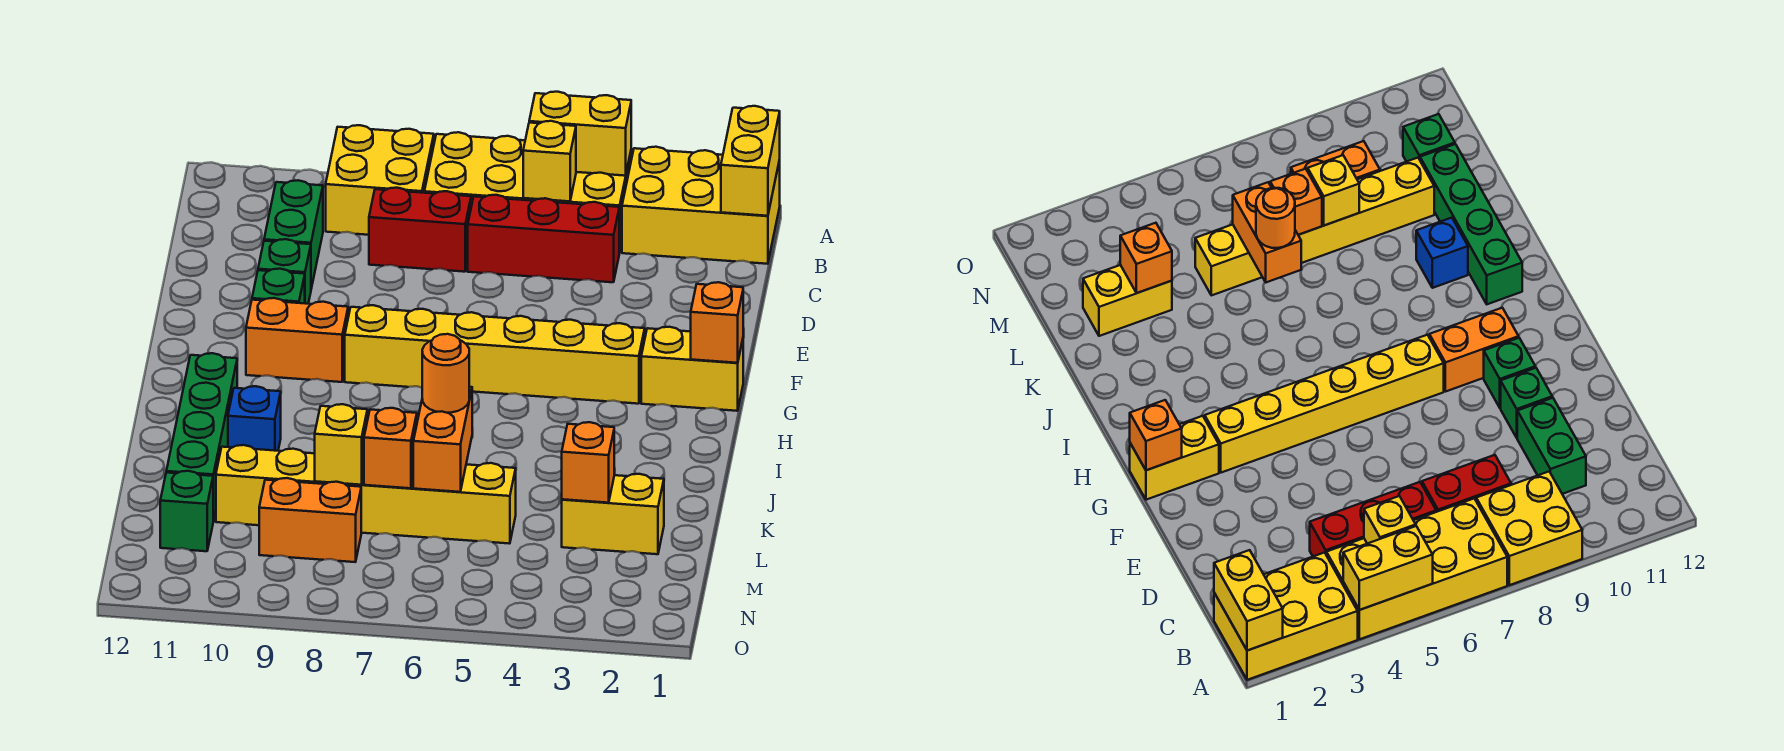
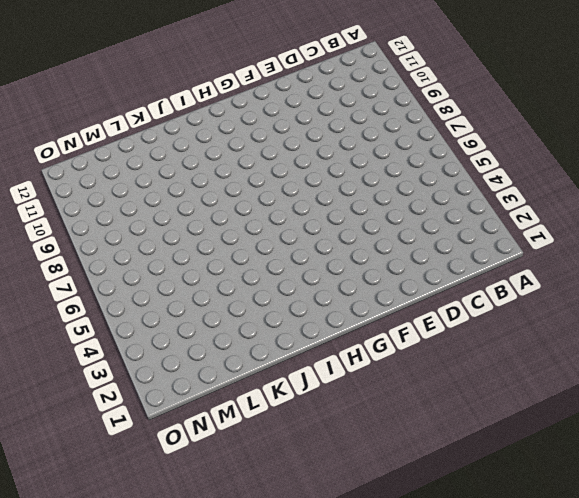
none -> yellow 2x3 brick [622,147,780,264]
none -> yellow 2x4 brick [424,132,631,253]
none -> yellow 2x2 brick [326,125,434,235]

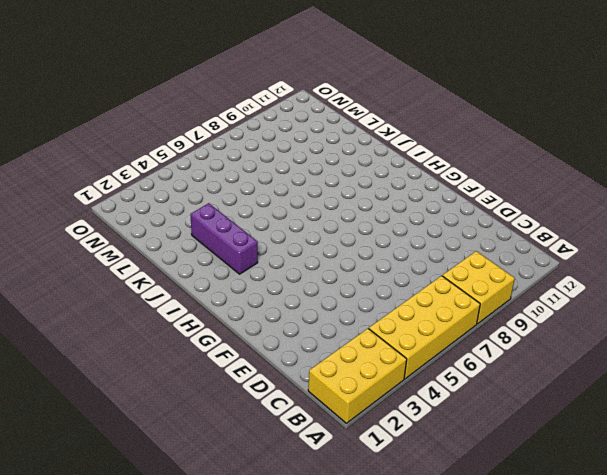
purple 1x3 brick [191,203,258,274] -> none
none -> red 1x3 brick [468,195,619,282]
none -> red 1x2 brick [369,188,471,272]
none -> green 1x2 brick [264,180,323,289]

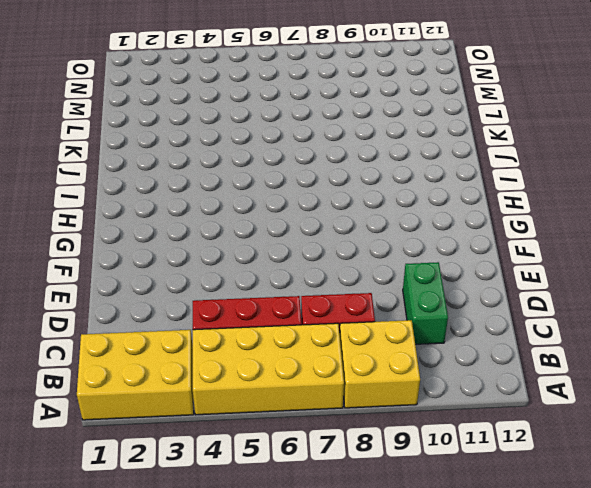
none -> green 1x1 brick [258,239,311,304]
none -> green 1x1 brick [252,269,305,303]
none -> yellow 1x2 brick [641,327,743,411]

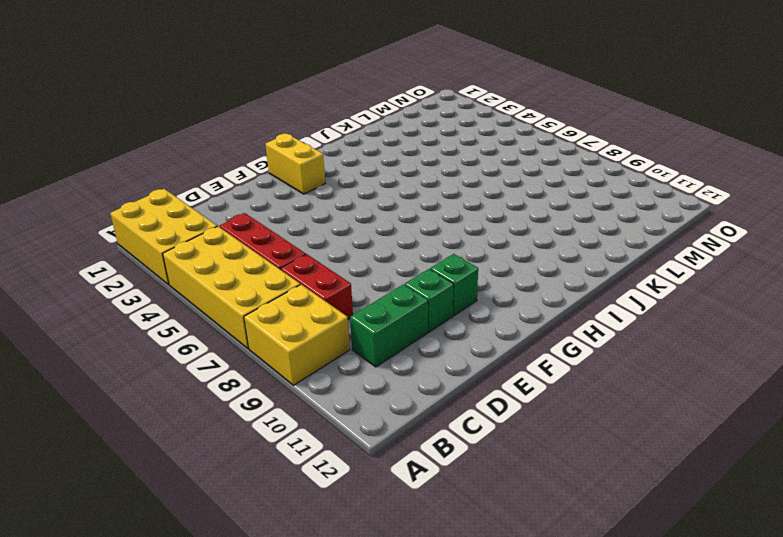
none -> yellow 1x6 brick [345,305,645,404]
none -> orange 1x2 brick [246,298,348,382]
none -> green 1x4 brick [166,353,237,522]

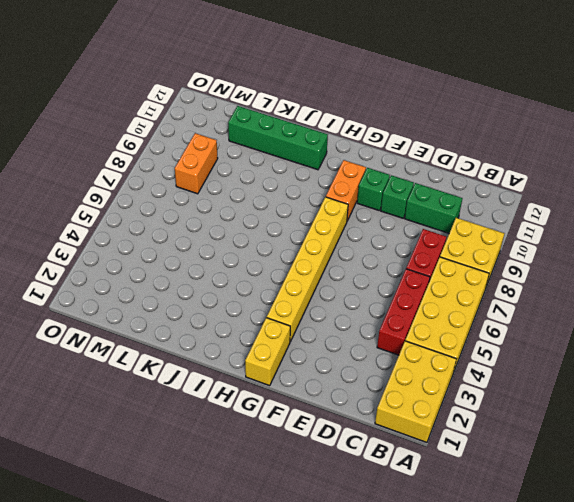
none -> blue 1x1 brick [228,386,281,451]
none -> yellow 1x2 brick [562,474,664,554]
none -> yellow 1x6 brick [216,445,516,544]

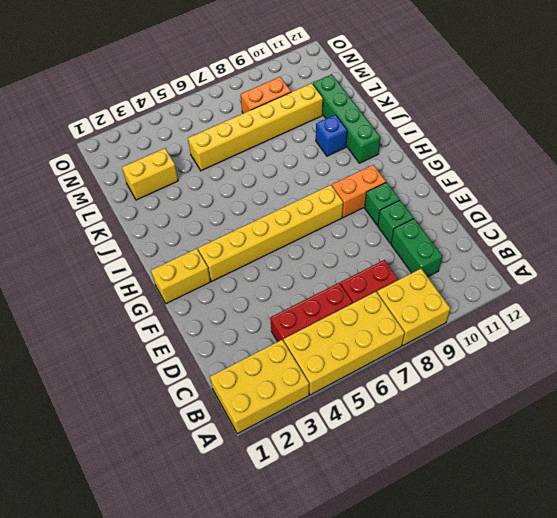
none -> green 1x1 brick [160,471,213,551]
none -> yellow 1x2 brick [721,106,780,216]
none -> yellow 1x2 brick [529,92,631,176]

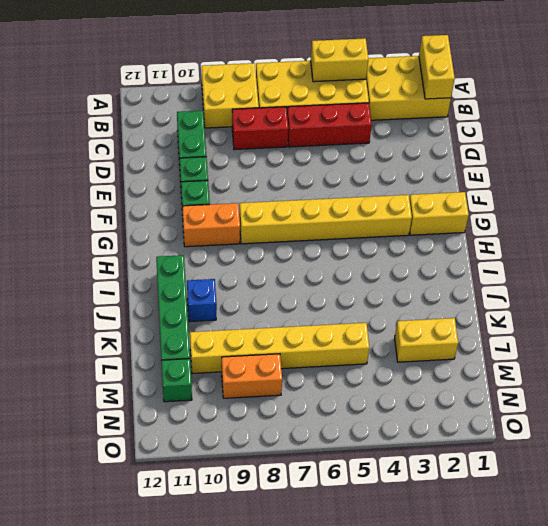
none -> yellow 1x1 brick [523,121,576,201]
none -> orange 1x1 brick [691,282,743,363]
none -> orange 1x2 brick [413,387,472,492]

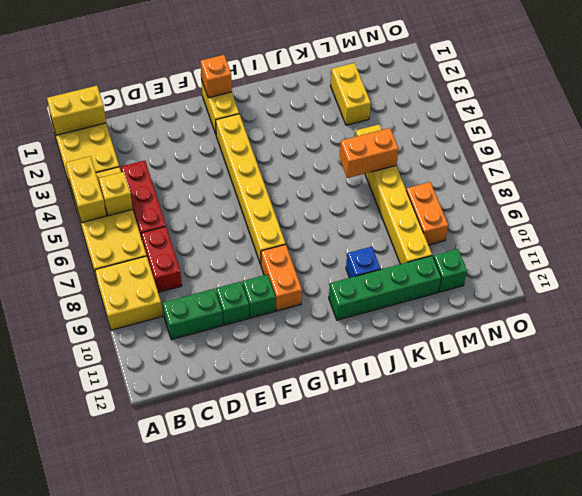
none -> orange 1x1 brick [562,422,614,503]
none -> orange 1x1 brick [364,408,417,488]
none -> yellow 1x1 brick [315,404,367,485]

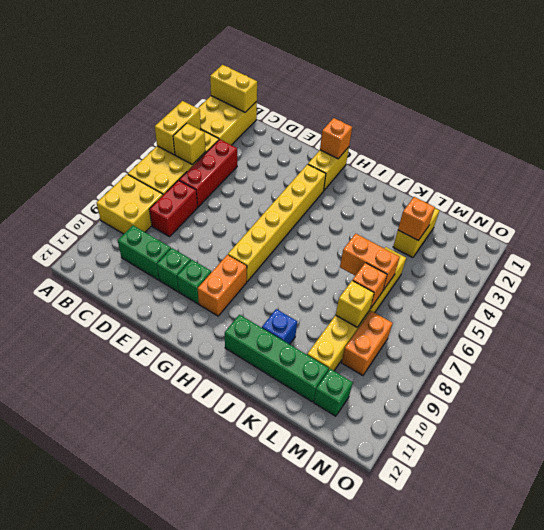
none -> orange 1x1 round brick [422,334,469,413]

